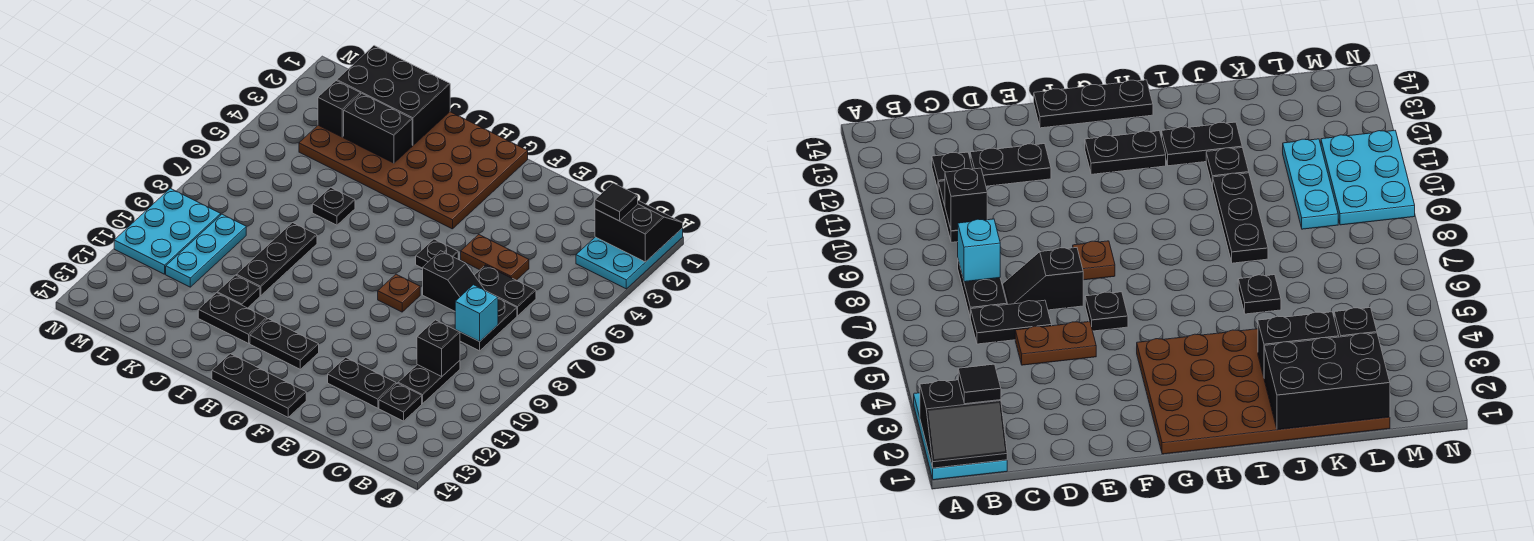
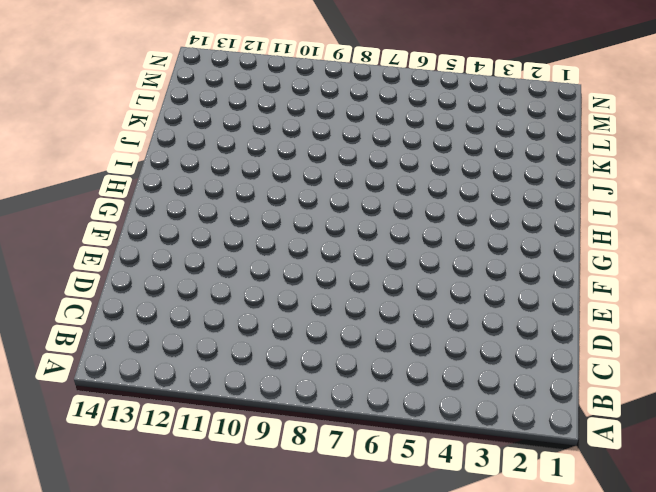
none -> cyan 2x3 plate [576,228,683,289]
none -> black 1x2 plate [475,265,536,316]
none -> black 1x2 plate [460,298,517,351]

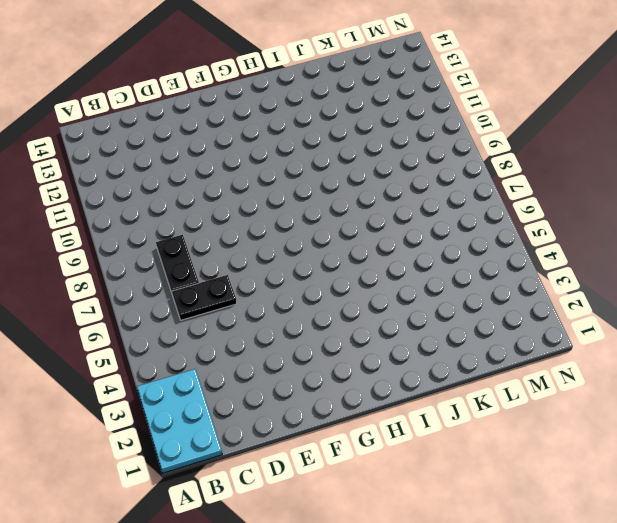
none -> black 1x2 plate [398,360,460,403]
none -> black 1x1 plate [379,383,422,421]
none -> brown 1x2 plate [461,235,529,280]

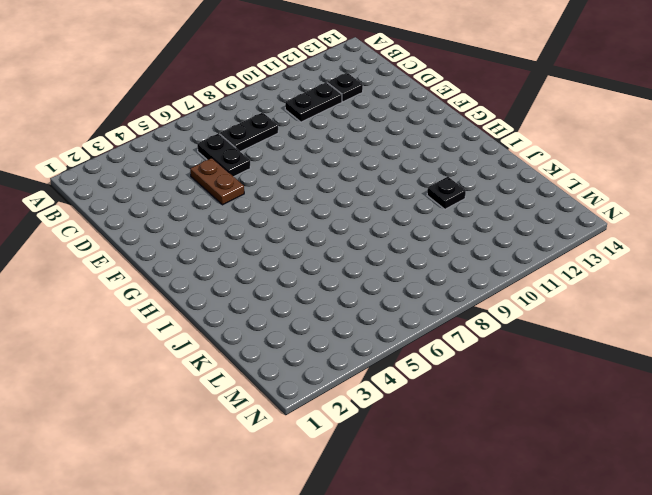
none -> cyan 2x3 plate [576,228,683,289]
none -> black 1x2 slope [423,251,485,311]
none -> black 1x2 plate [328,357,396,408]

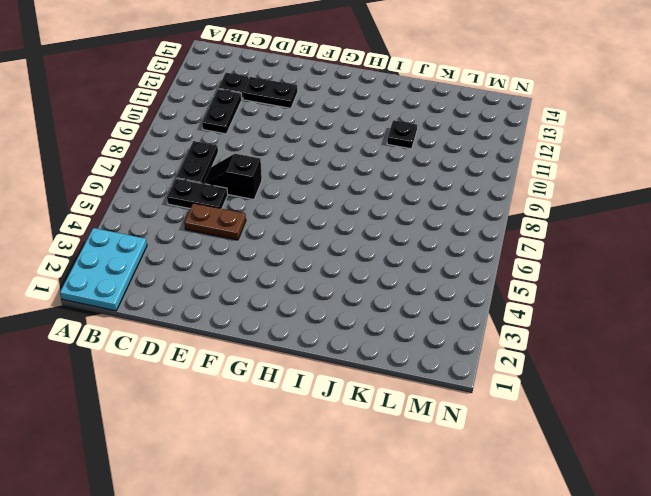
none -> black 1x1 plate [416,239,458,268]
none -> brown 1x1 plate [378,274,420,312]
none -> black 1x3 plate [212,354,306,417]

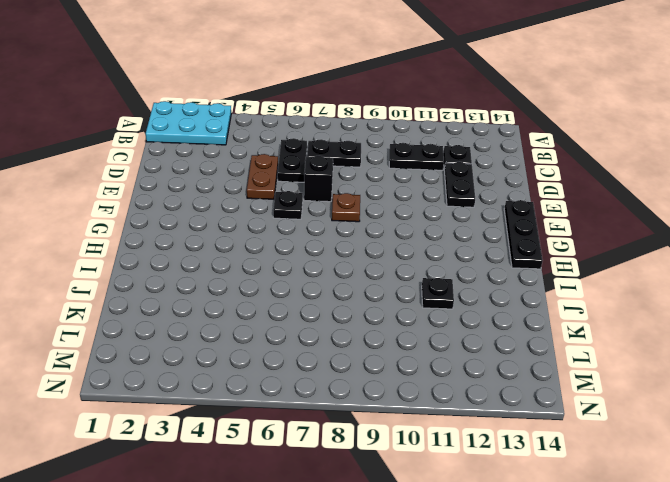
none -> brown 4x6 plate [299,112,528,229]
none -> black 1x2 plate [250,319,319,369]
none -> black 1x2 plate [198,293,267,343]

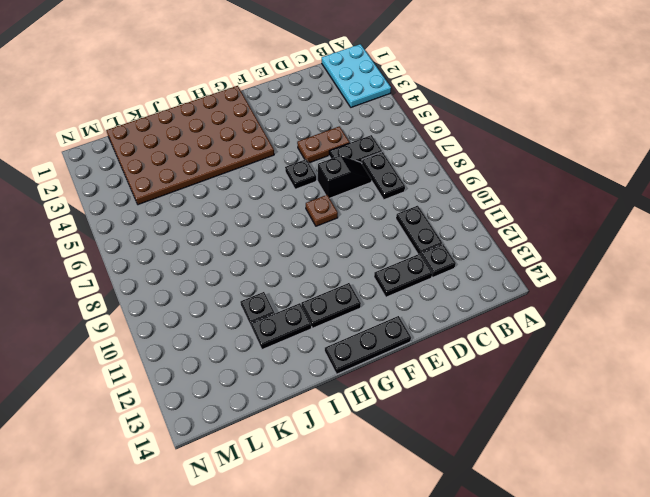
none -> black 1x1 plate [312,187,355,225]
none -> black 1x3 plate [236,223,317,295]
none -> cyan 1x3 plate [166,214,246,287]

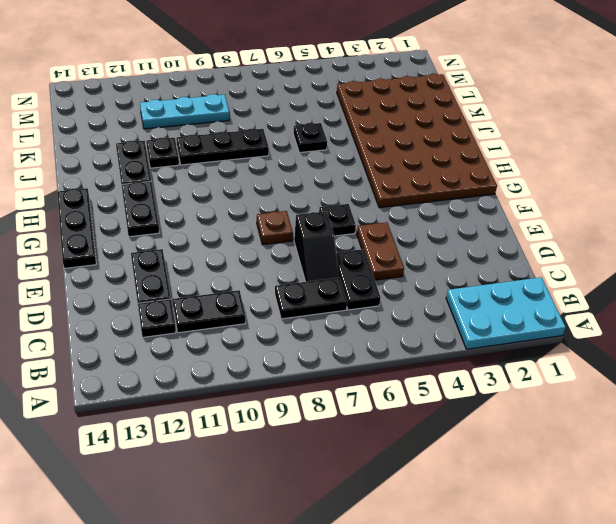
none -> cyan 2x3 plate [114,188,221,274]
none -> black 2x2 slope [595,201,683,262]
none -> cyan 1x1 brick [455,285,498,342]

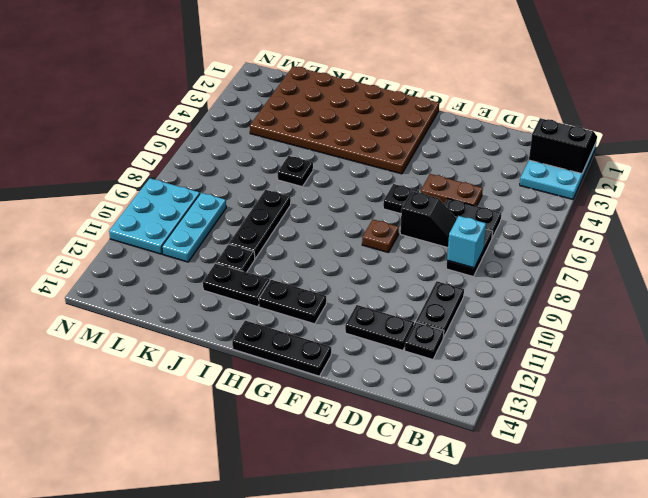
none -> black 1x1 brick [417,320,460,376]
none -> black 2x3 brick [337,46,450,145]
none -> black 1x2 brick [344,94,412,163]

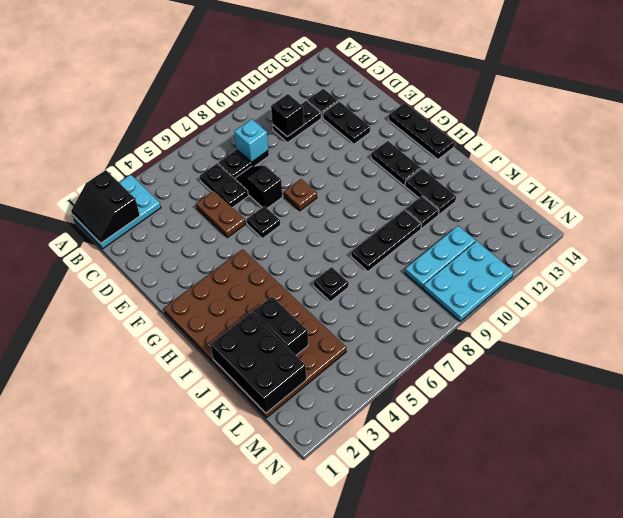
none -> black 1x1 brick [318,81,361,137]
none -> black 1x1 tile [595,183,638,221]

